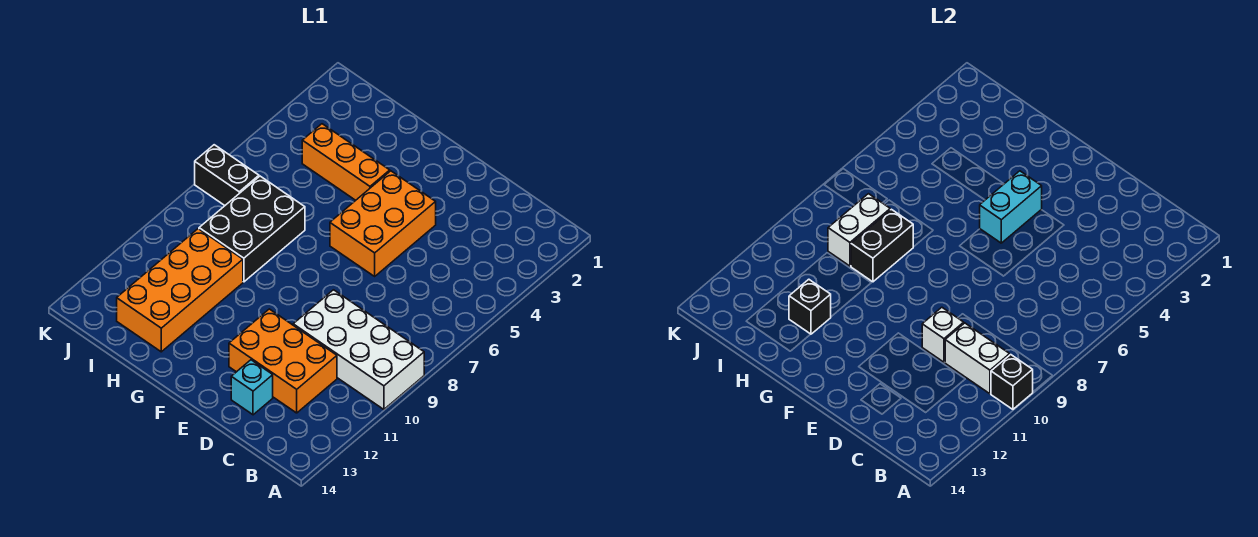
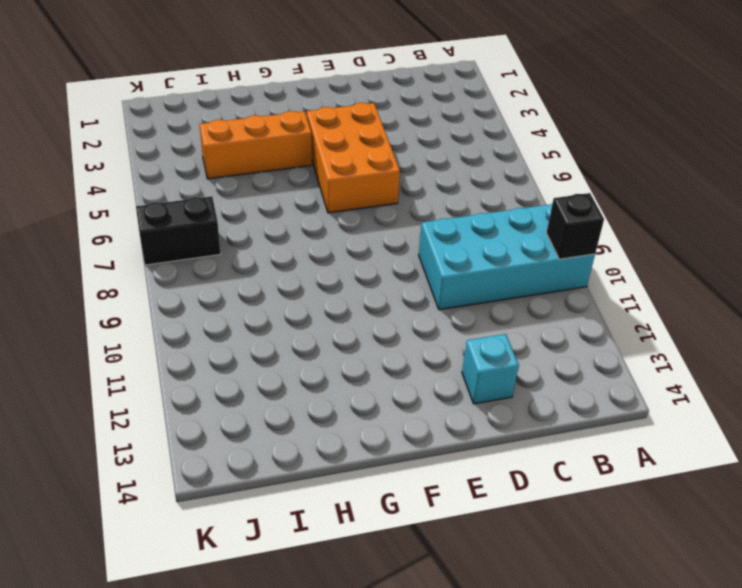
cyan 2x4 brick [419,204,595,310] -> white 2x4 brick [293,290,424,409]
none -> orange 2x3 brick [229,309,337,413]
none -> black 2x3 brick [199,176,305,282]
none -> orange 2x4 brick [117,229,243,352]

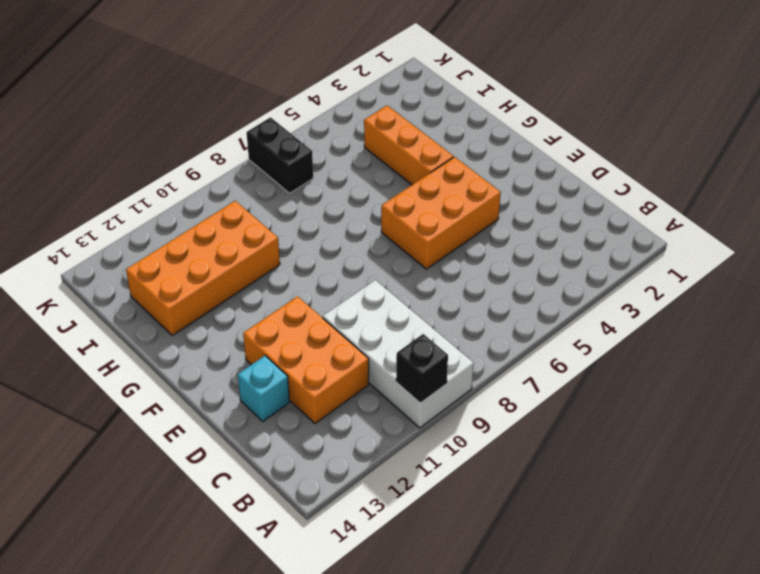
none -> black 2x3 brick [199,176,305,282]
none -> white 1x2 brick [945,323,1010,394]
none -> white 1x1 brick [922,307,964,362]

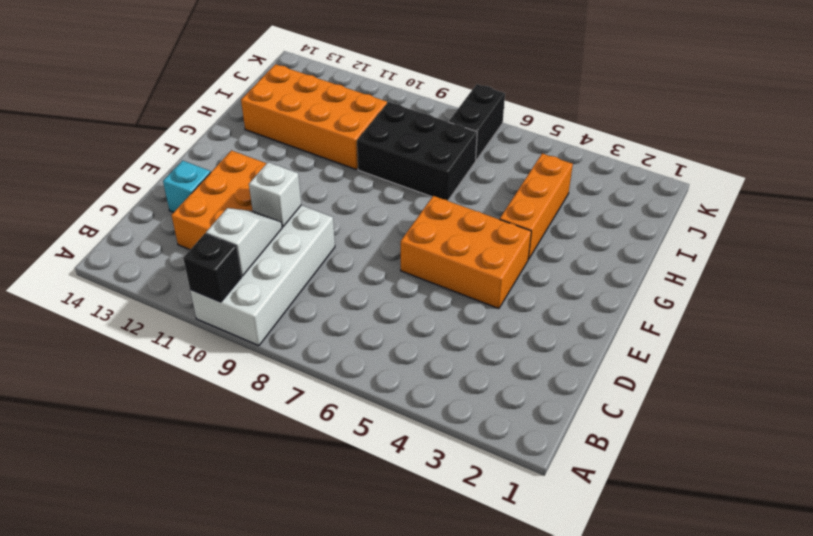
white 1x2 slope [206,208,282,276] -> white 1x2 brick [945,323,1010,394]
none -> cyan 1x2 brick [980,171,1042,243]
none -> black 1x2 brick [851,209,913,282]
none -> black 1x1 brick [789,279,831,334]

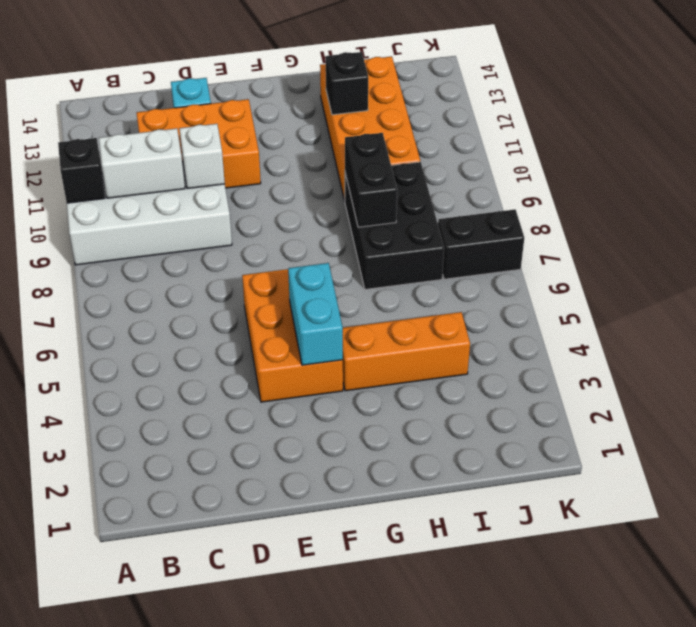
none -> white 1x2 brick [828,194,890,266]

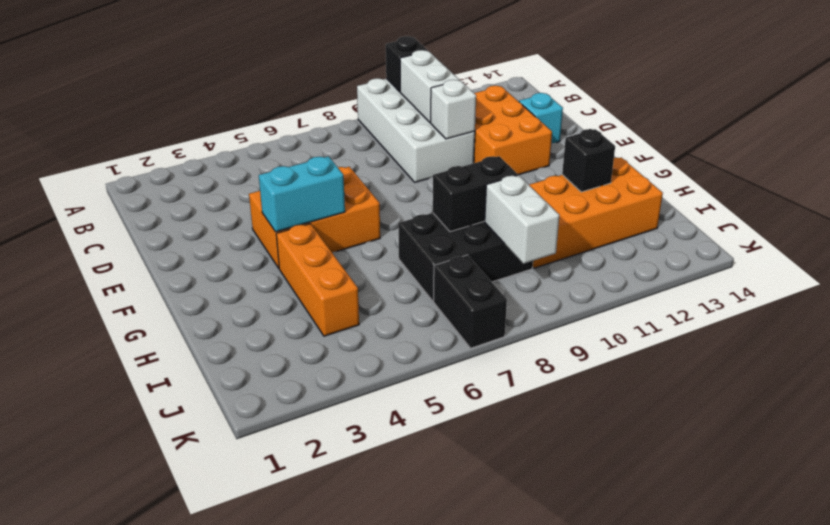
white 1x2 brick [485,175,559,264] -> white 1x2 brick turned to [828,194,890,266]

